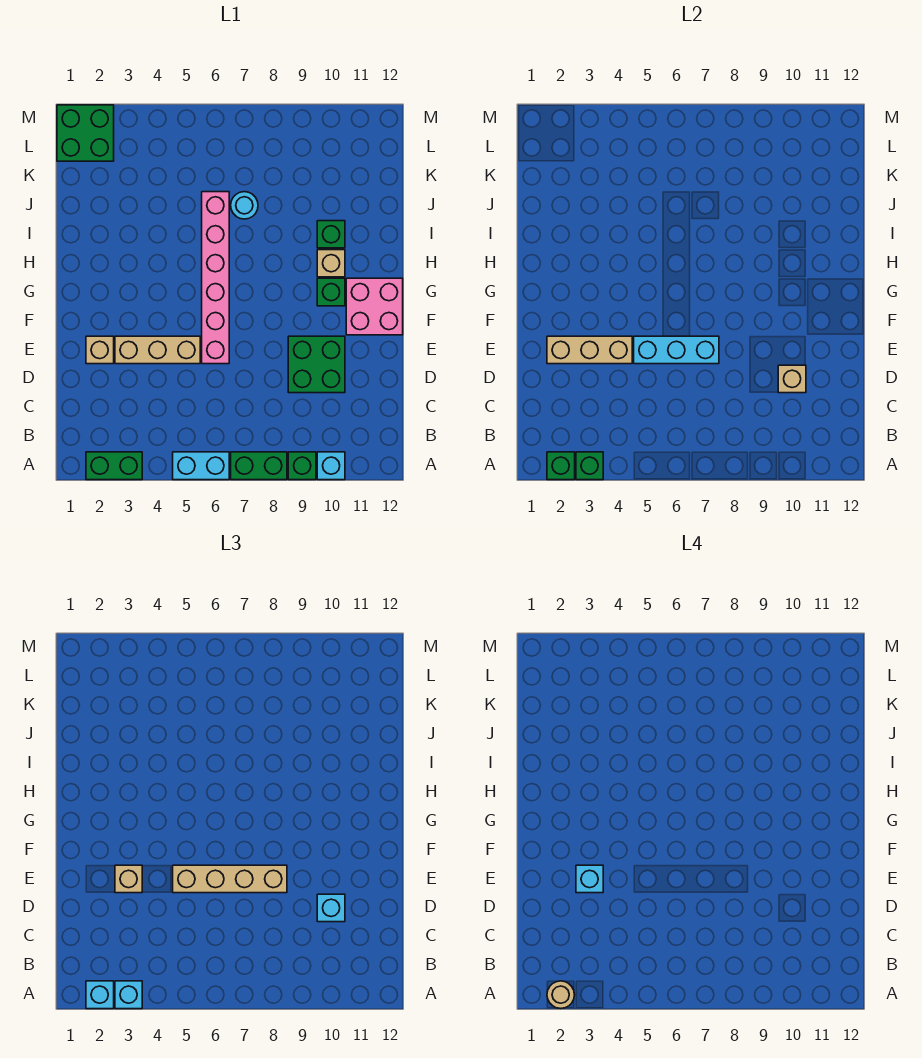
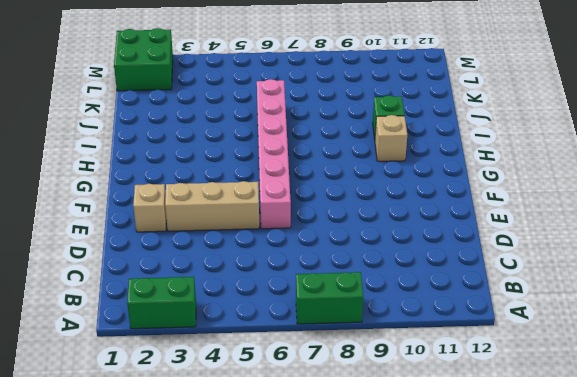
none -> cyan 1x2 brick [173,452,229,480]
none -> green 1x1 brick [288,452,316,480]
none -> cyan 1x1 brick [317,452,345,480]

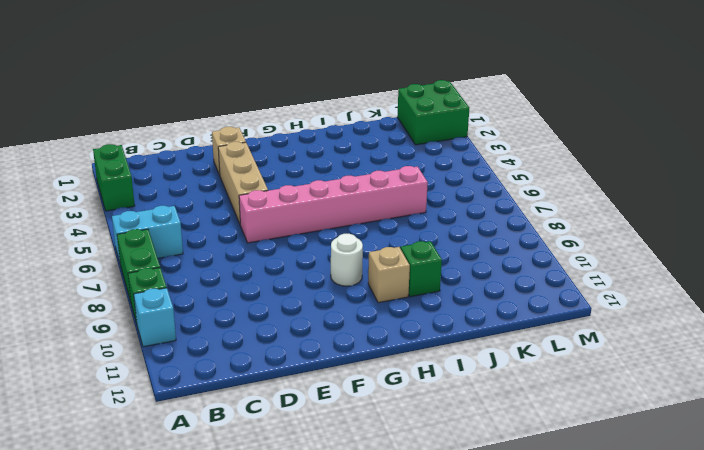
cyan 1x2 brick [112,206,183,262] -> cyan 1x2 brick turned to [173,452,229,480]
white 1x1 round brick [331,234,363,286] -> none
none -> green 2x2 brick [288,336,345,393]
none -> pink 2x2 brick [346,278,403,335]
none -> green 1x1 brick [317,278,345,306]

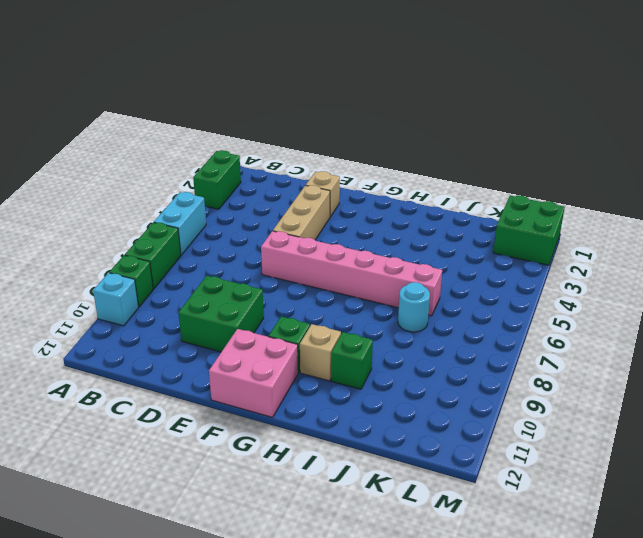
none -> green 1x1 brick [547,452,575,480]
none -> green 1x1 brick [576,452,603,480]
none -> tan 1x1 brick [778,365,806,393]

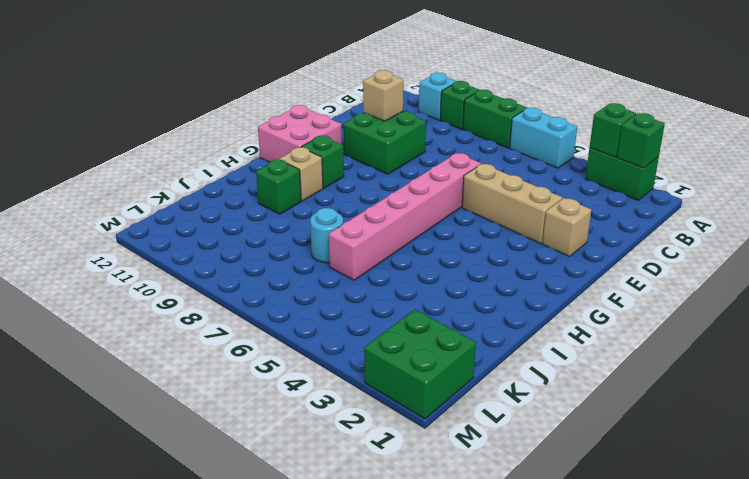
none -> tan 1x3 brick [547,336,632,364]
none -> cyan 1x3 brick [634,336,719,364]
none -> cyan 1x1 brick [86,981,114,1009]

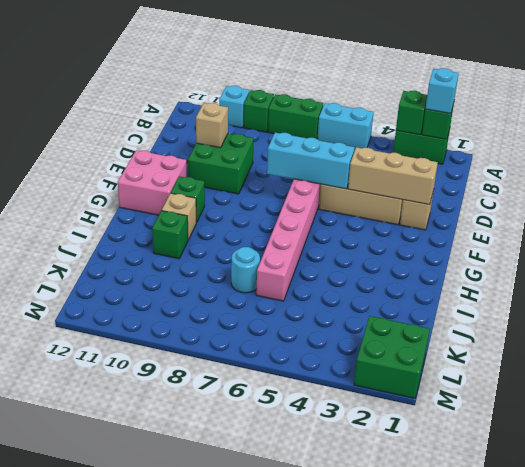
none -> cyan 1x1 brick [115,981,142,1009]
none -> cyan 1x1 brick [317,894,345,922]
none -> tan 1x1 brick [115,865,142,893]

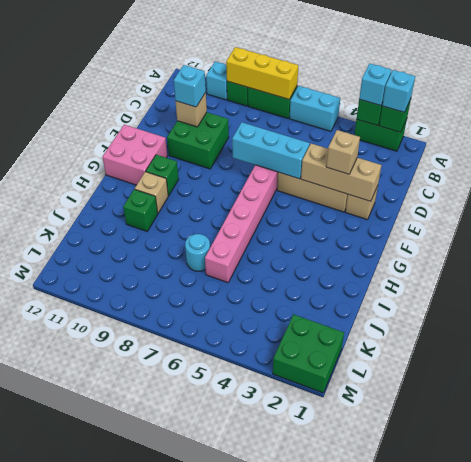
yellow 1x3 brick [226,47,298,99] -> none
none -> tan 1x4 brick [173,865,287,893]
none -> tan 1x1 round brick [547,981,574,1008]
none -> cyan 1x1 brick [576,865,603,893]

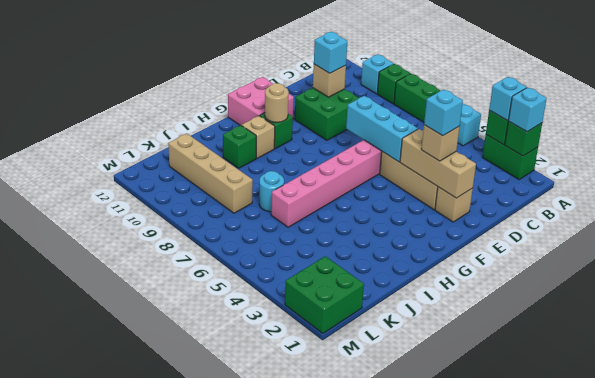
tan 1x1 round brick [265,83,289,122] -> tan 1x1 round brick moved to [547,981,574,1008]
tan 1x4 brick [168,134,253,213] -> tan 1x4 brick moved to [173,865,287,893]

